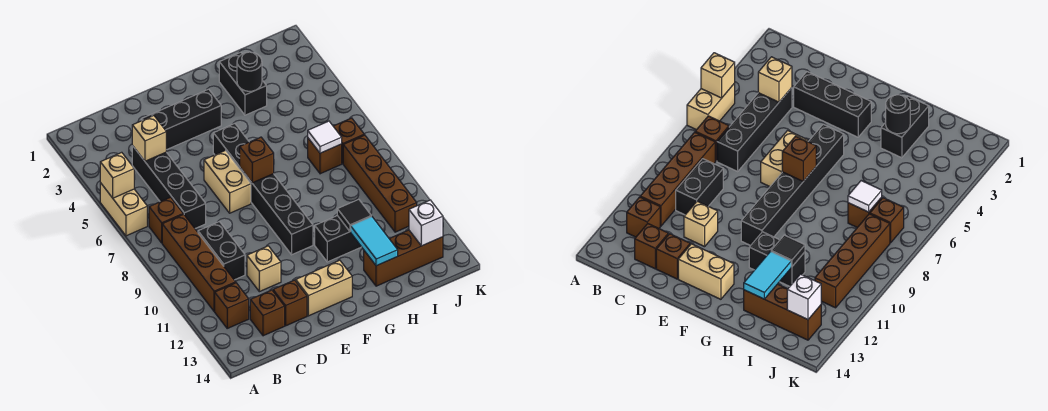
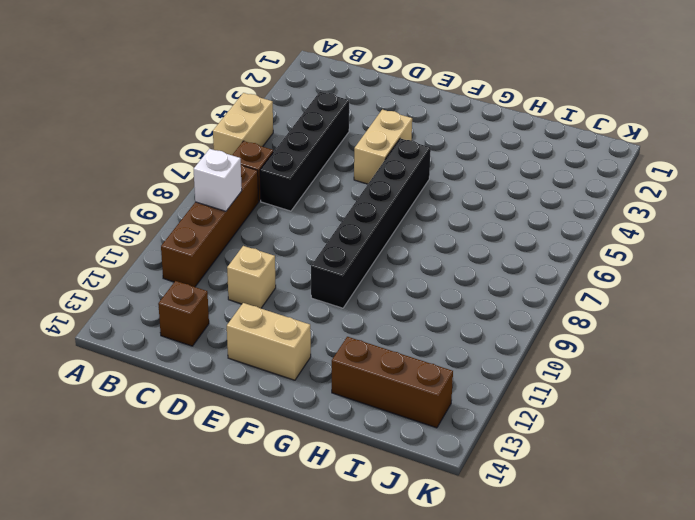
white 1x1 brick [194,149,242,211] -> white 1x1 brick moved to [409,200,443,246]
tan 1x2 brick [354,110,412,184] -> tan 1x2 brick moved to [204,151,251,213]
none -> brown 1x1 brick [215,283,249,328]
none -> black 1x2 brick [198,222,245,280]
none -> black 1x3 brick [142,89,221,150]

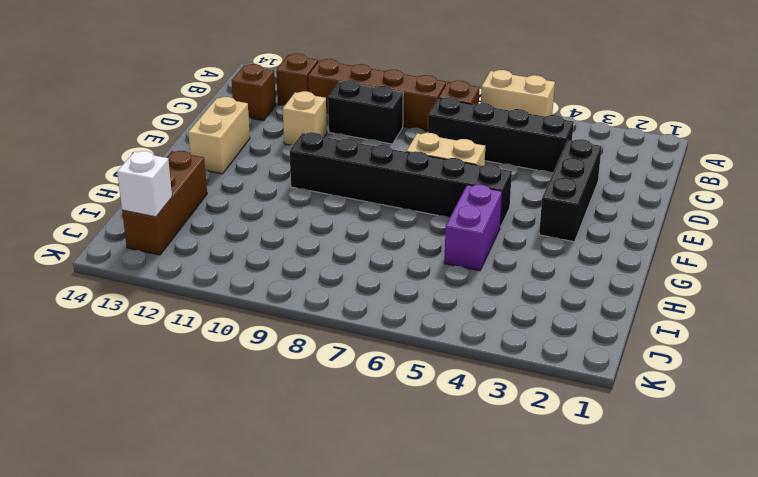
purple 1x2 brick [444,185,502,271] -> none
none -> brown 1x1 brick [273,280,307,326]
none -> black 1x2 brick [315,216,361,262]
none -> black 1x2 brick [219,52,267,115]

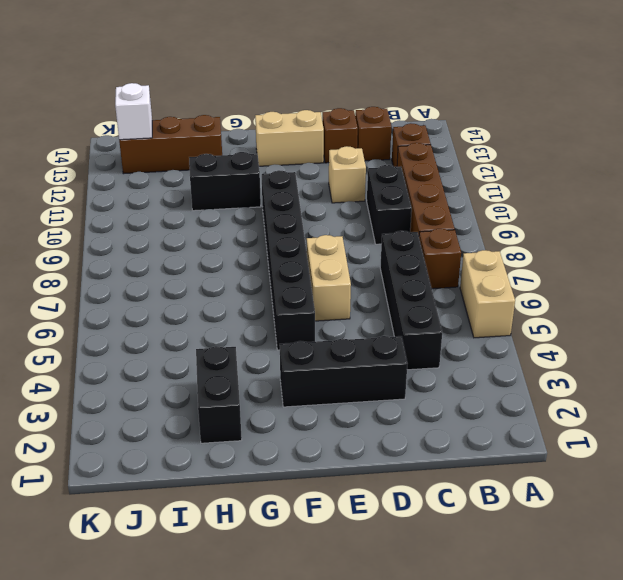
none -> brown 1x1 brick [308,138,342,174]
none -> brown 1x1 brick [333,118,364,164]
none -> brown 1x4 brick [343,135,417,232]

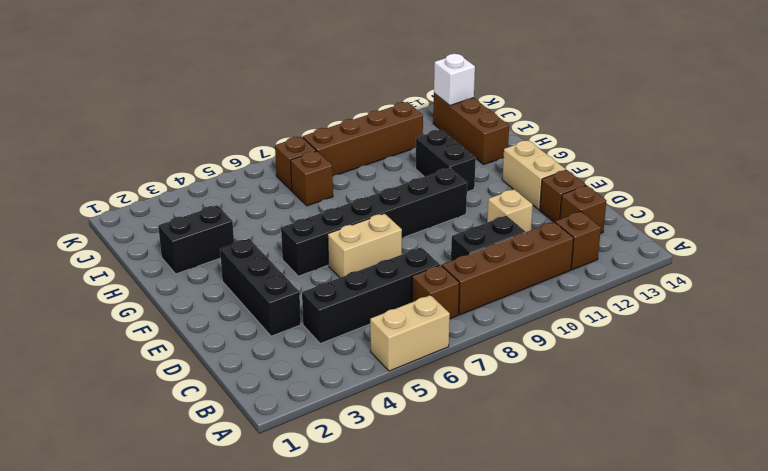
none -> tan 1x1 brick [100,152,134,198]
none -> tan 1x1 brick [132,116,166,161]
none -> brown 1x1 brick [240,137,274,183]

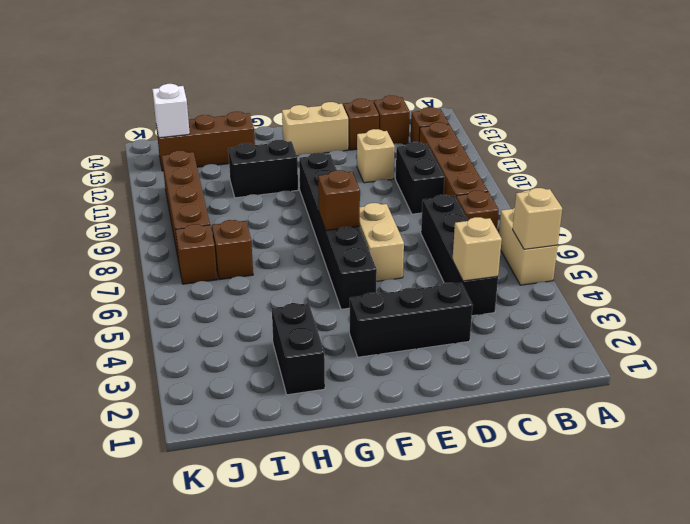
none -> black 1x1 round brick [237,52,262,91]
none -> black 1x1 tile [337,199,371,231]
none -> cyan 1x2 tile [350,216,398,266]

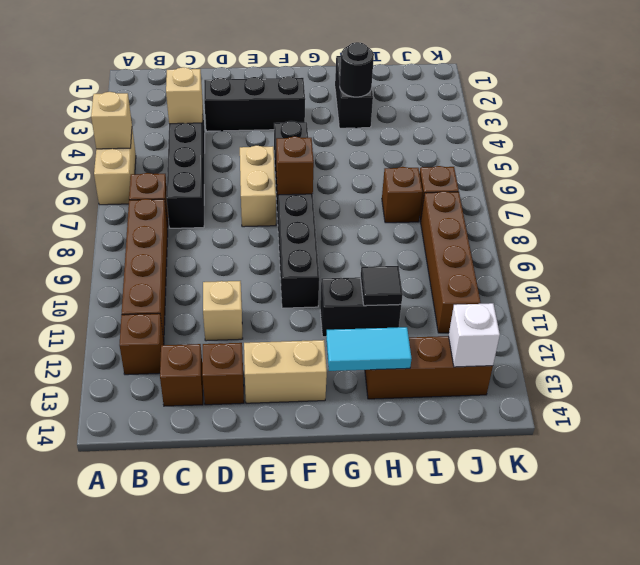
cyan 1x2 tile [326,327,412,371] -> cyan 1x2 tile turned to [350,216,398,266]
none -> black 1x2 brick [198,222,245,280]
none -> white 1x1 tile [308,121,342,153]

